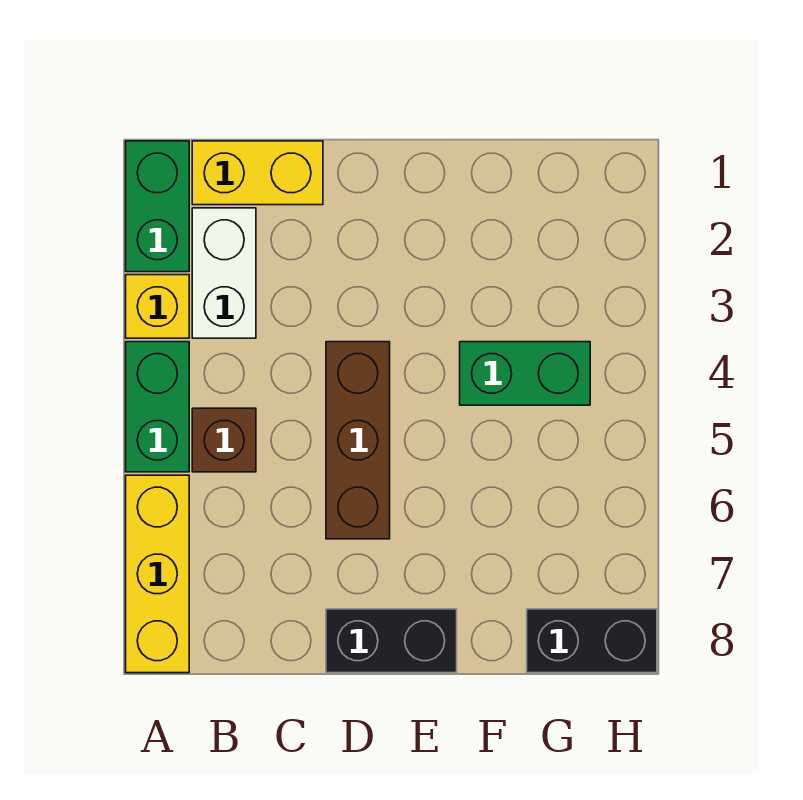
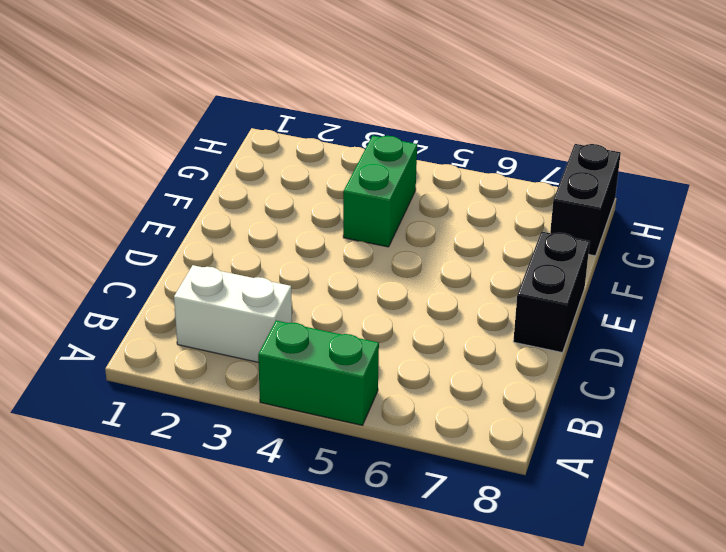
none -> green 1x2 brick [126,141,189,272]
none -> yellow 1x1 brick [126,275,189,338]

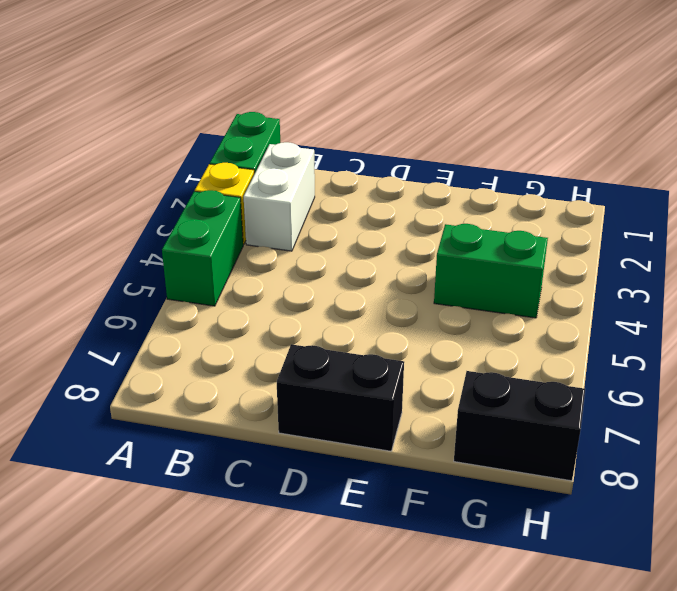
none -> yellow 1x3 brick [126,475,189,673]
none -> yellow 1x2 brick [192,141,323,205]

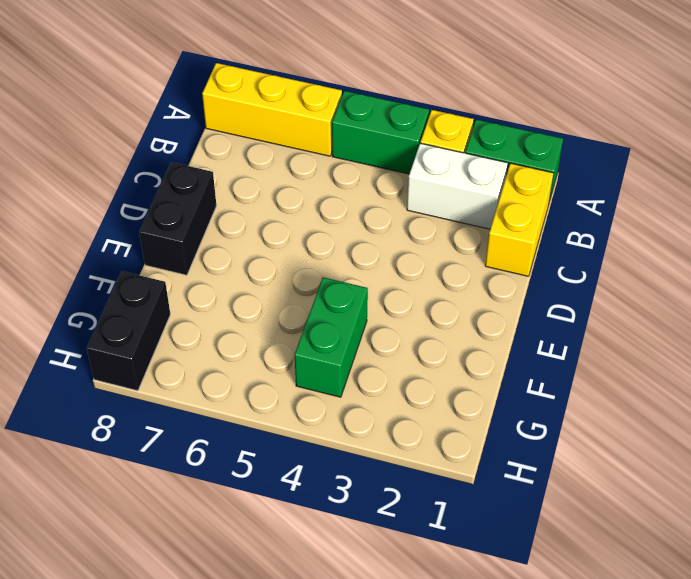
none -> brown 1x1 brick [192,408,256,472]
none -> brown 1x3 brick [326,342,390,539]

